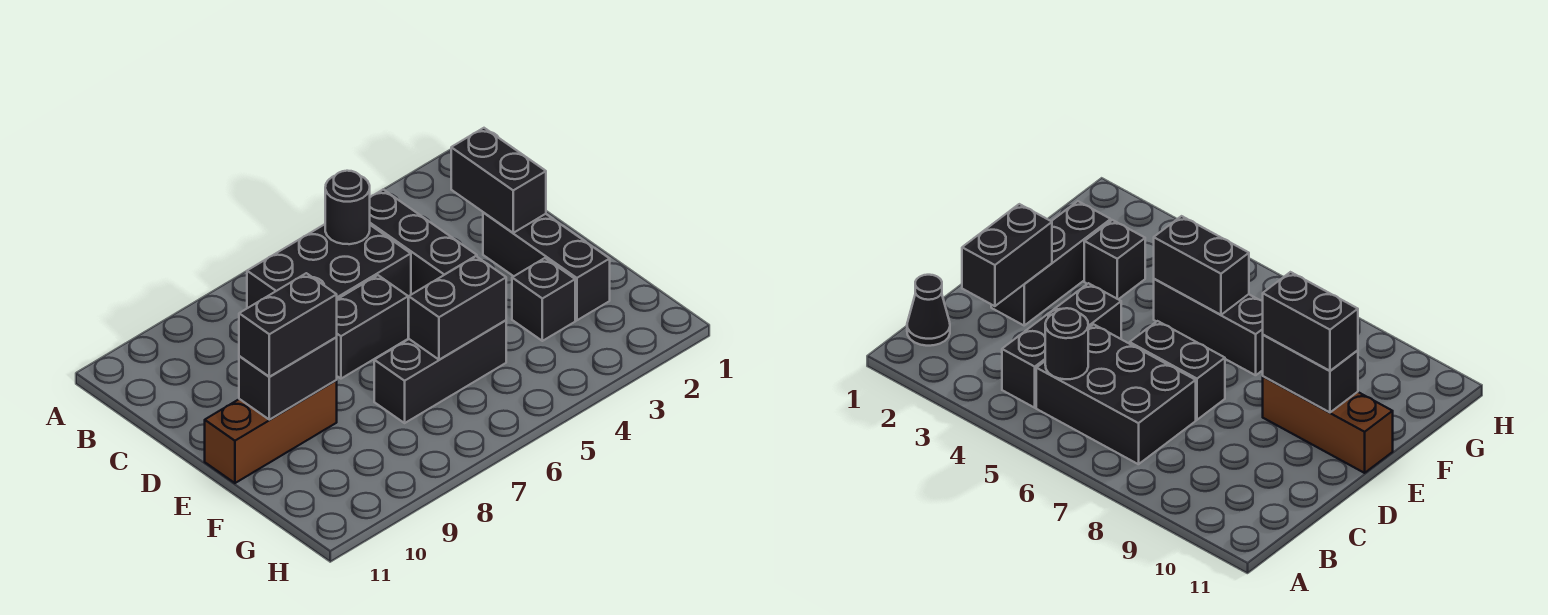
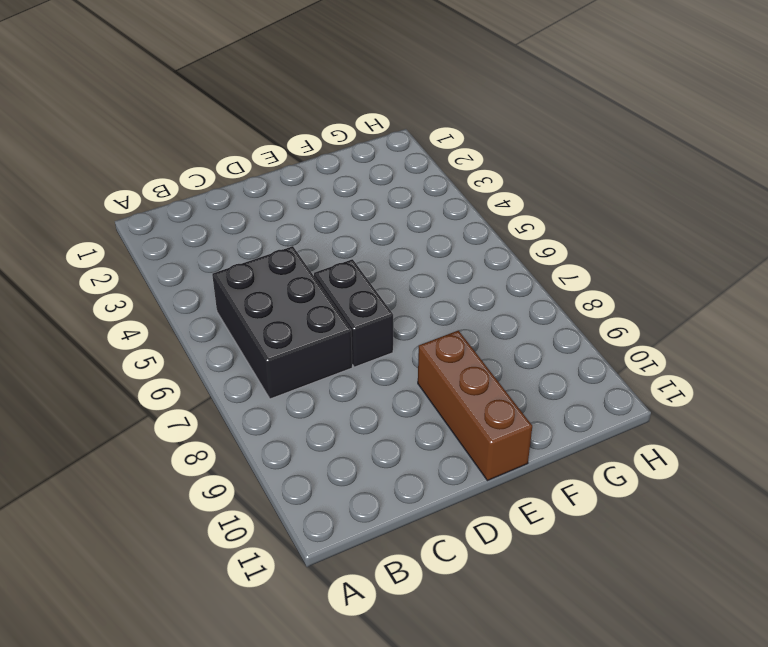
none -> black 1x1 cone [907,275,950,346]
none -> black 1x3 brick [370,189,477,294]
none -> black 1x3 brick [483,213,610,320]

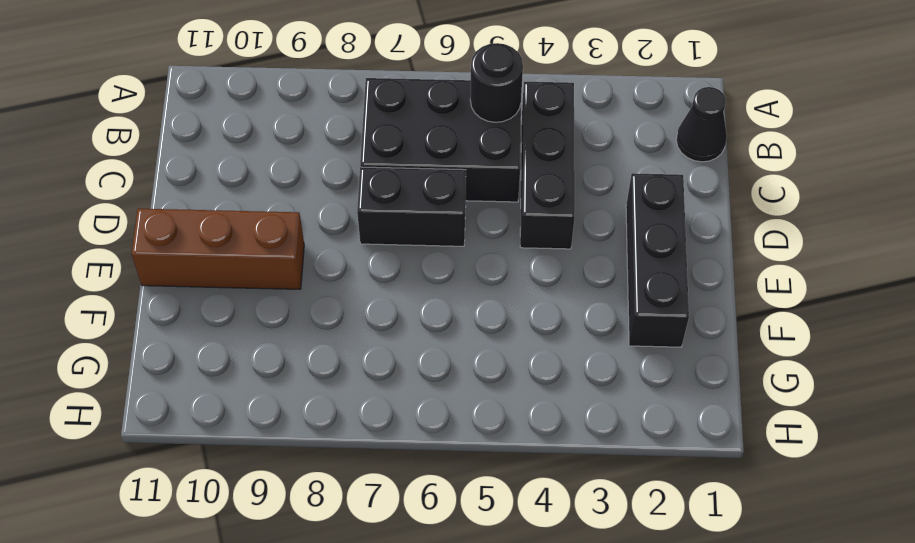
none -> black 1x1 brick [512,258,575,341]
none -> black 1x3 brick [374,320,506,423]
none -> black 1x2 brick [451,128,546,233]

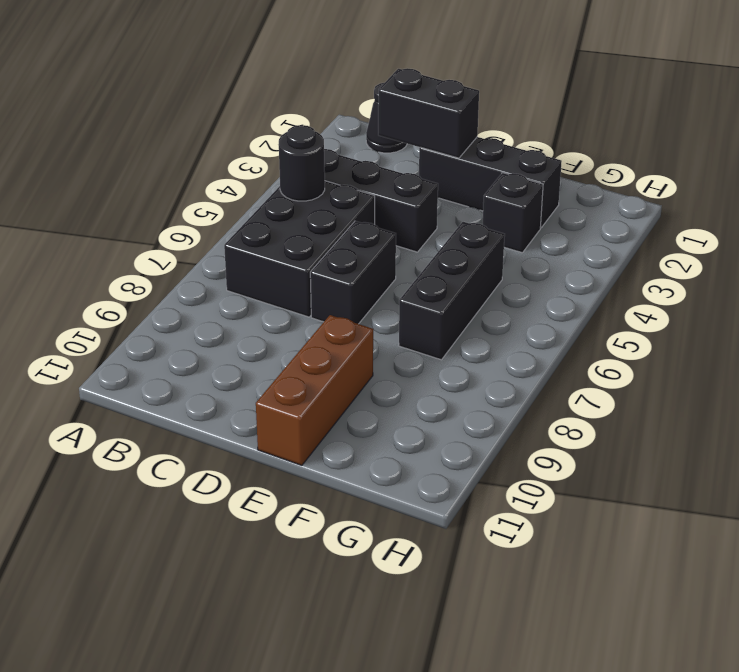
none -> black 1x2 brick [239,337,337,420]
none -> black 1x2 brick [408,256,506,360]
none -> black 1x2 brick [239,273,337,377]

